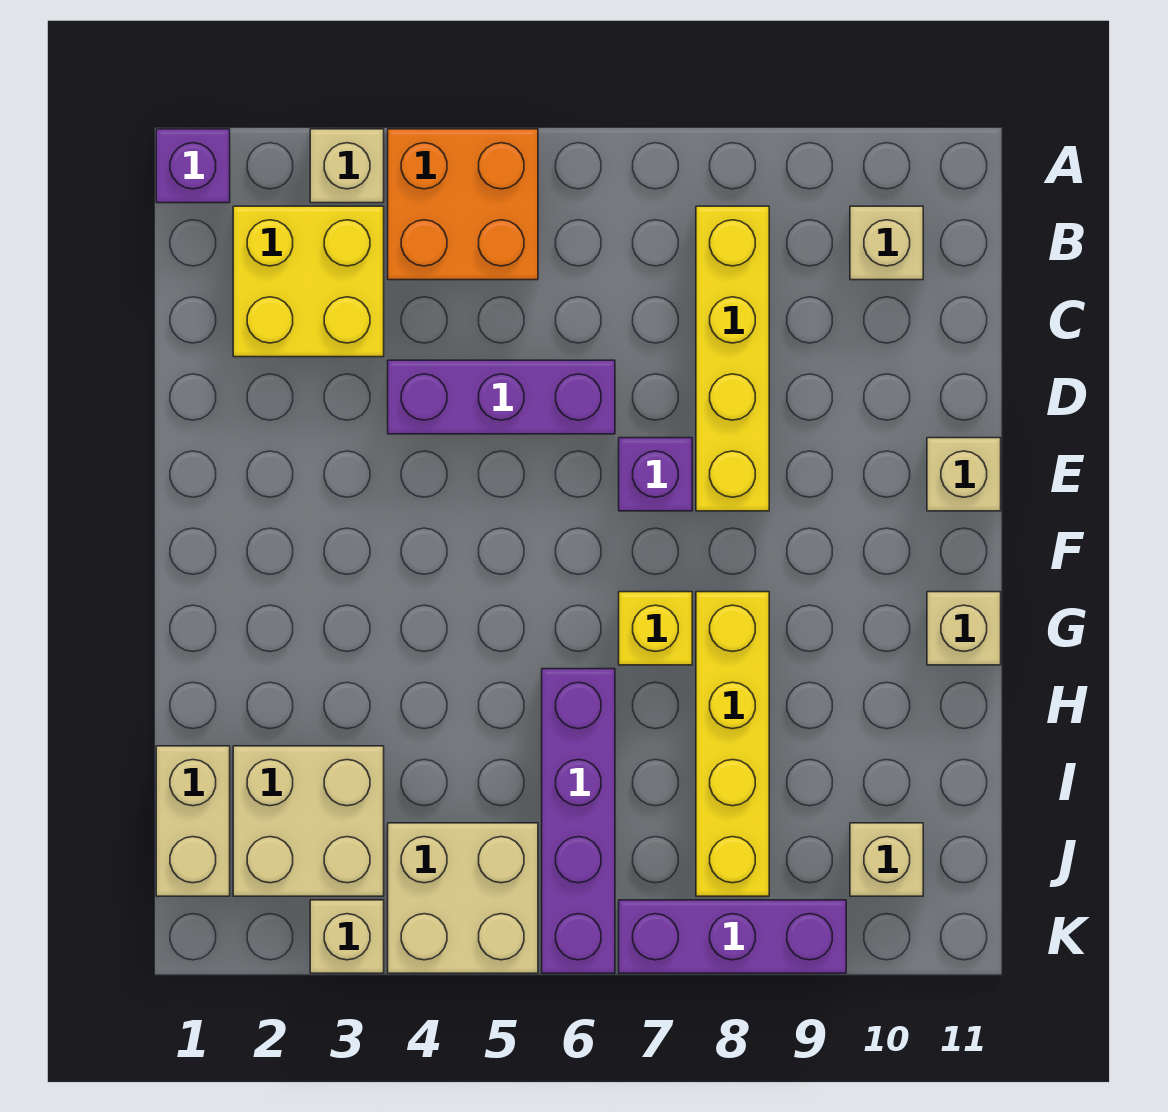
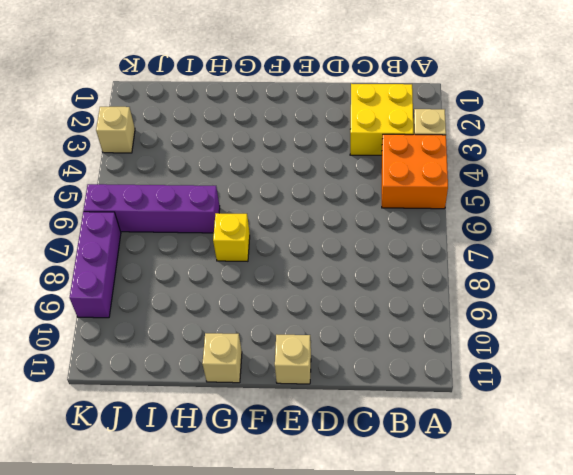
none -> purple 1x1 brick [156,129,230,203]
none -> yellow 1x4 brick [696,206,769,511]
none -> tan 1x1 brick [850,206,923,280]

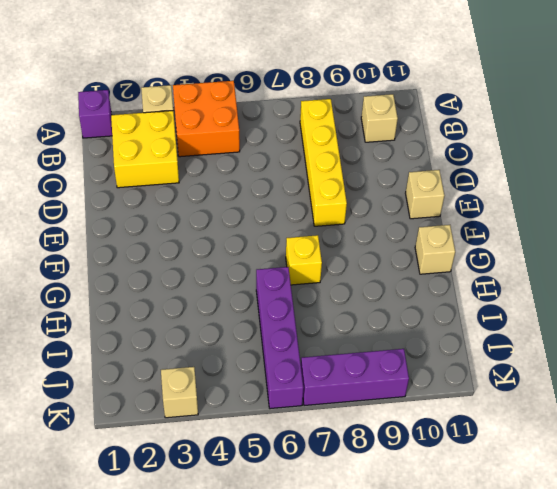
none -> purple 1x3 brick [388,360,615,434]
none -> purple 1x1 brick [619,438,692,511]
none -> yellow 1x4 brick [696,592,769,896]

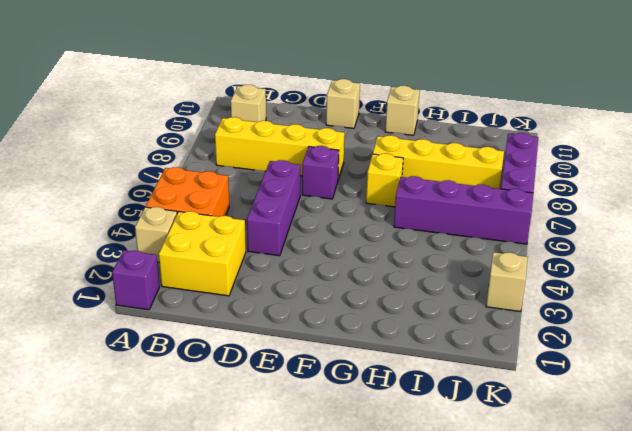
none -> tan 1x2 brick [156,746,230,896]
none -> tan 2x2 brick [233,746,384,896]
none -> tan 2x2 brick [388,823,538,973]

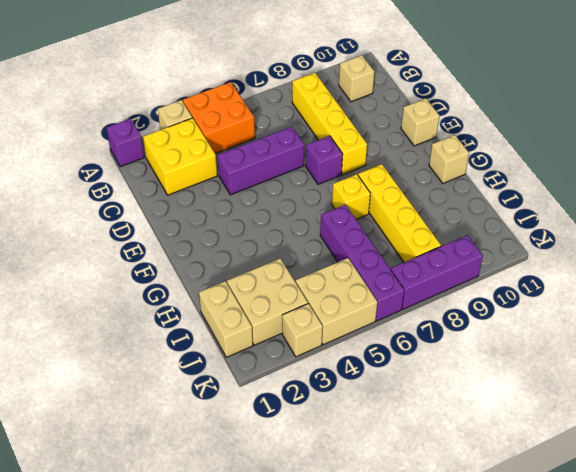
none -> tan 1x1 brick [850,823,923,896]

